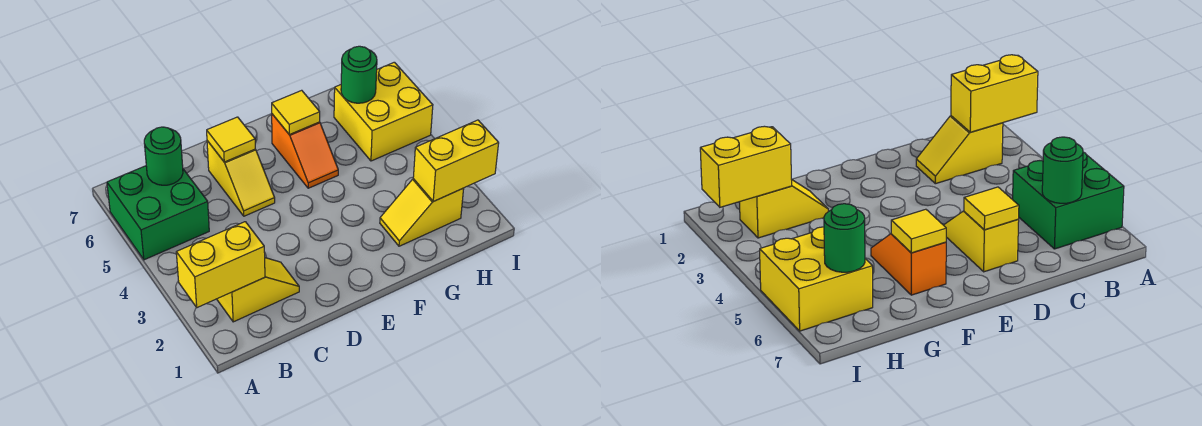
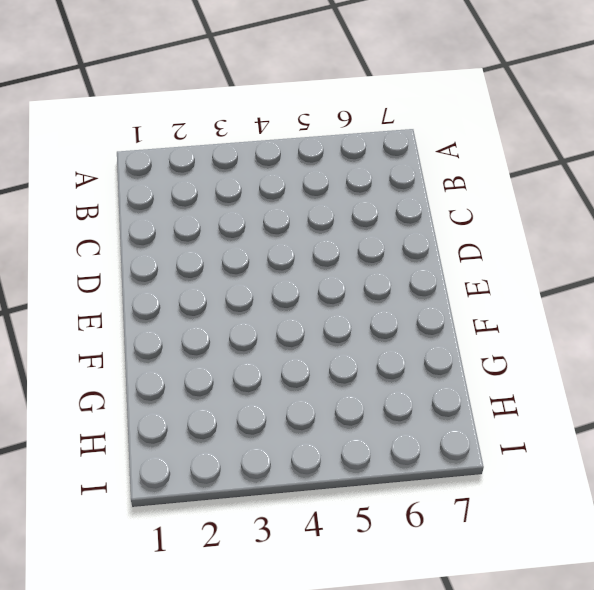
none -> green 2x2 brick [107,166,209,260]
none -> yellow 1x2 slope [217,258,299,322]
none -> yellow 1x2 slope [207,141,275,216]

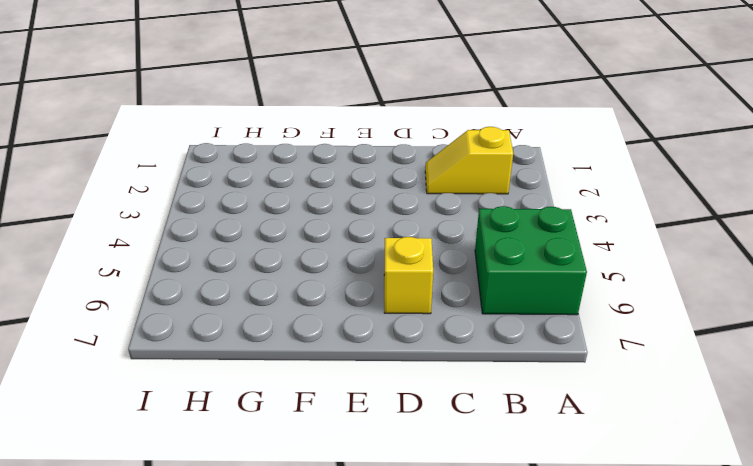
none -> orange 1x2 slope [272,114,338,188]
none -> yellow 1x2 slope [380,179,464,246]
none -> yellow 2x2 brick [334,62,433,161]

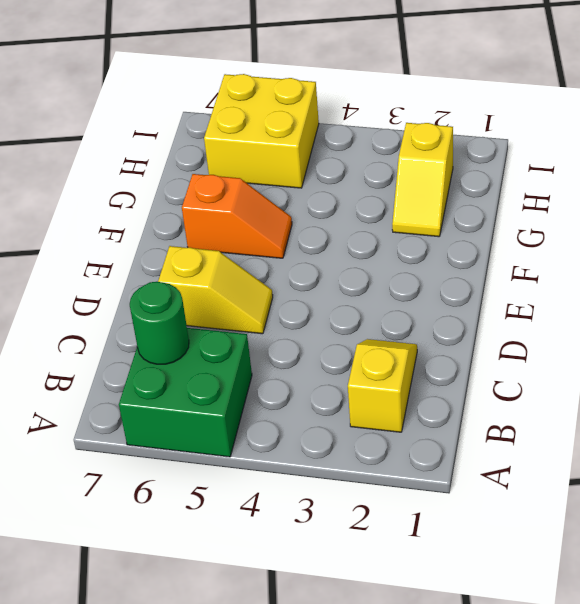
none -> yellow 1x2 brick [176,222,265,308]
none -> yellow 1x1 tile [207,117,255,162]
none -> yellow 1x1 tile [272,90,320,134]

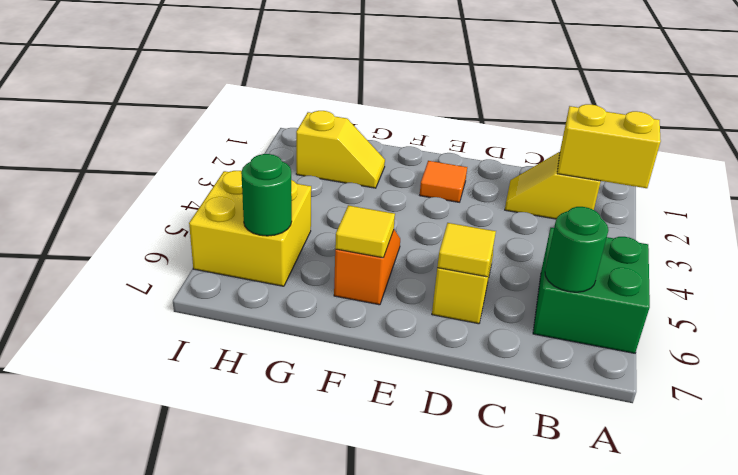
orange 1x1 tile [420,161,467,202] -> none
none -> yellow 1x2 brick [413,120,499,201]

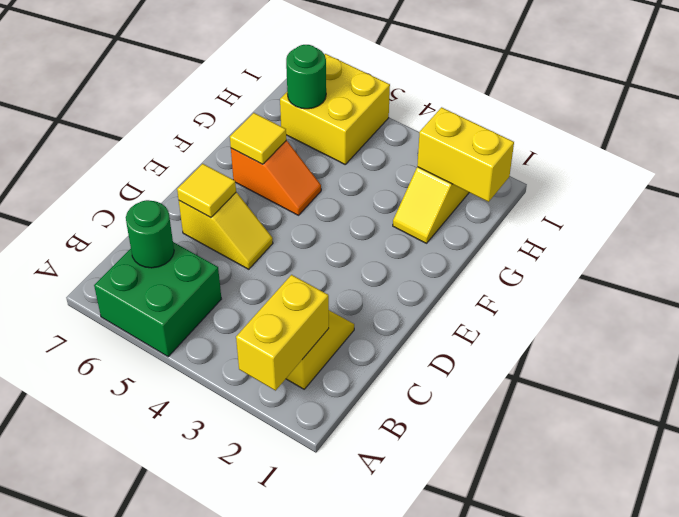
yellow 1x2 brick [417,107,514,202] -> yellow 1x2 brick turned to [413,120,499,201]

